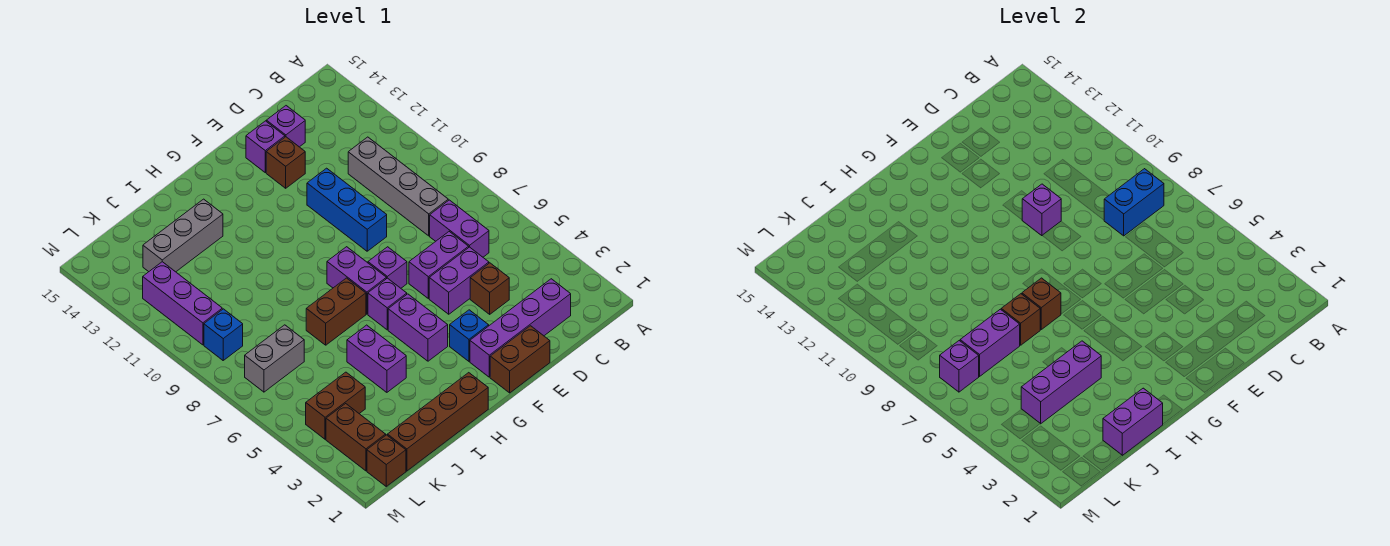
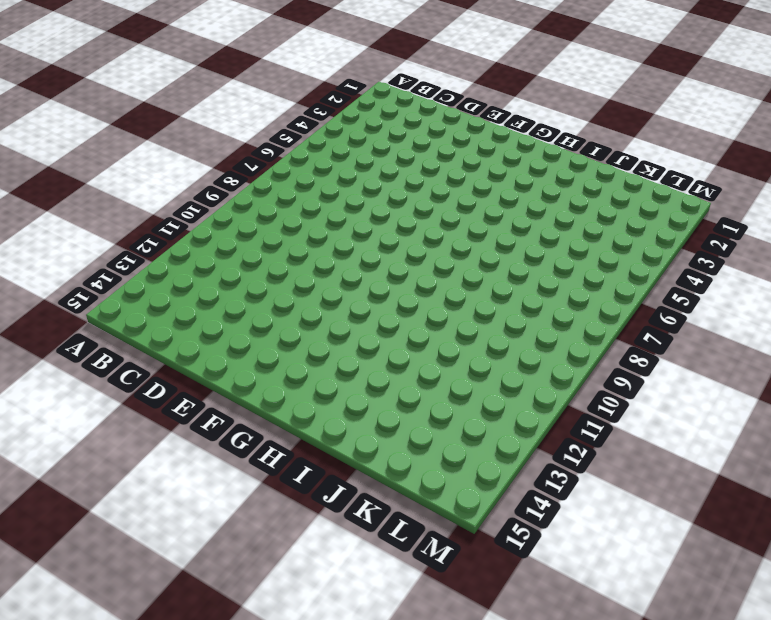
none -> purple 1x4 brick [470,279,571,377]
none -> purple 1x2 brick [430,200,489,257]
none -> grey 1x4 brick [348,137,448,236]
none -> brown 1x1 brick [470,263,509,314]

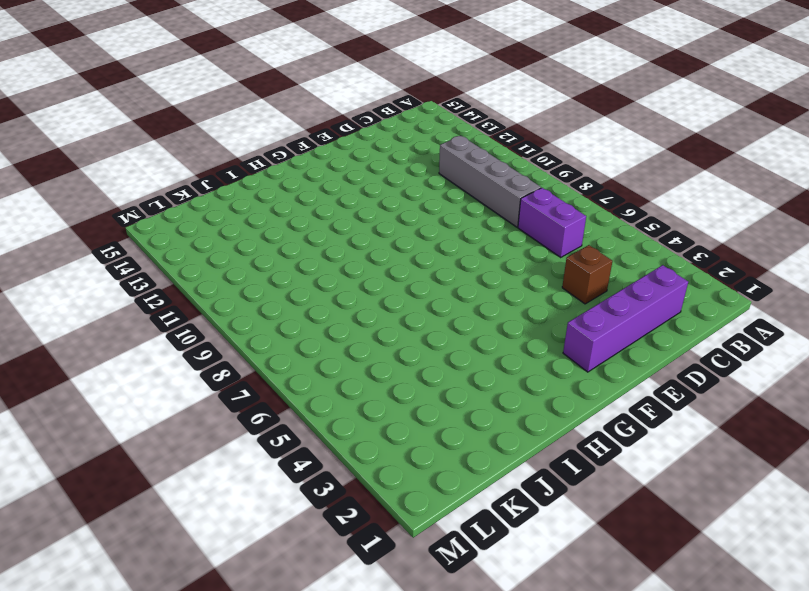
none -> purple 1x2 brick [429,247,489,314]
none -> purple 1x2 brick [409,232,469,299]
none -> purple 1x1 brick [266,106,305,147]
none -> brown 1x2 brick [490,326,550,393]

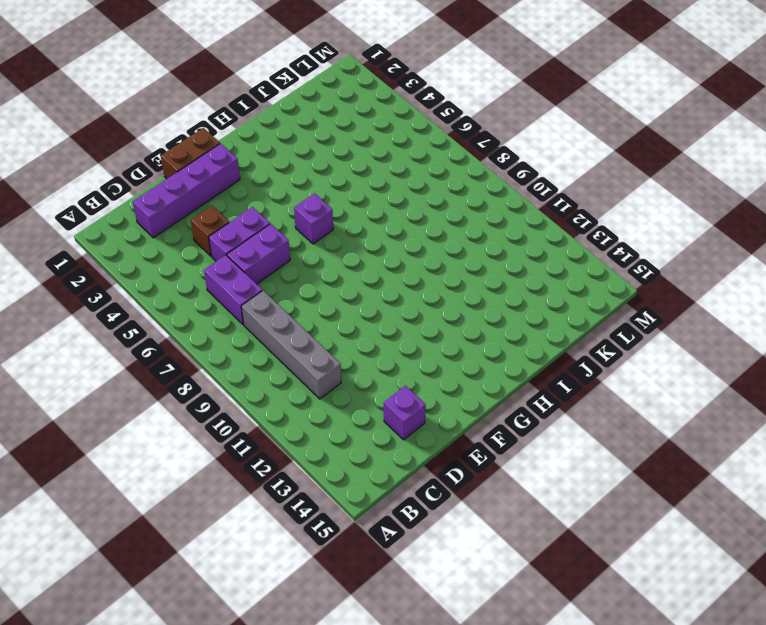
none -> blue 1x3 brick [307,168,387,251]
none -> brown 1x1 brick [266,137,305,188]
none -> purple 1x1 brick [246,121,285,172]
none -> blue 1x1 brick [450,310,489,361]

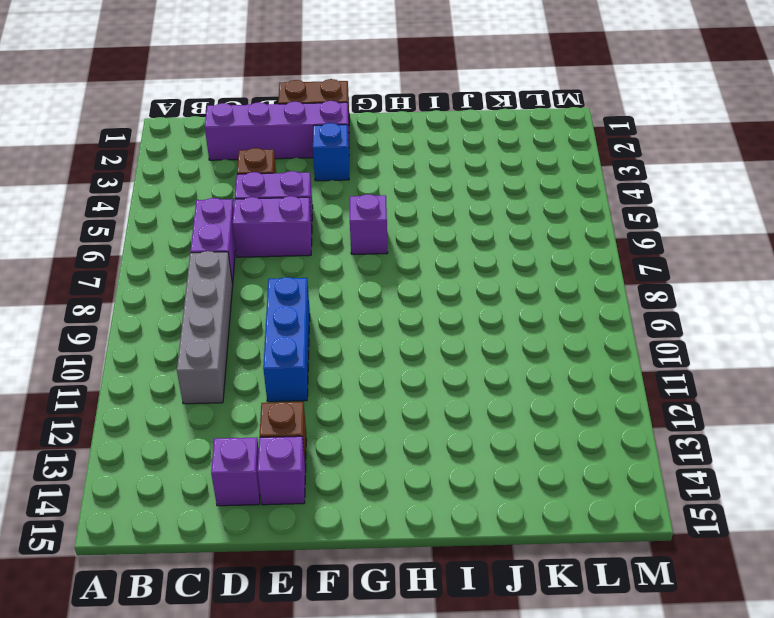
none -> purple 1x1 brick [368,247,407,288]
none -> purple 1x2 brick [388,294,448,361]
none -> purple 1x2 brick [327,247,386,314]
none -> brown 1x4 brick [387,373,488,471]

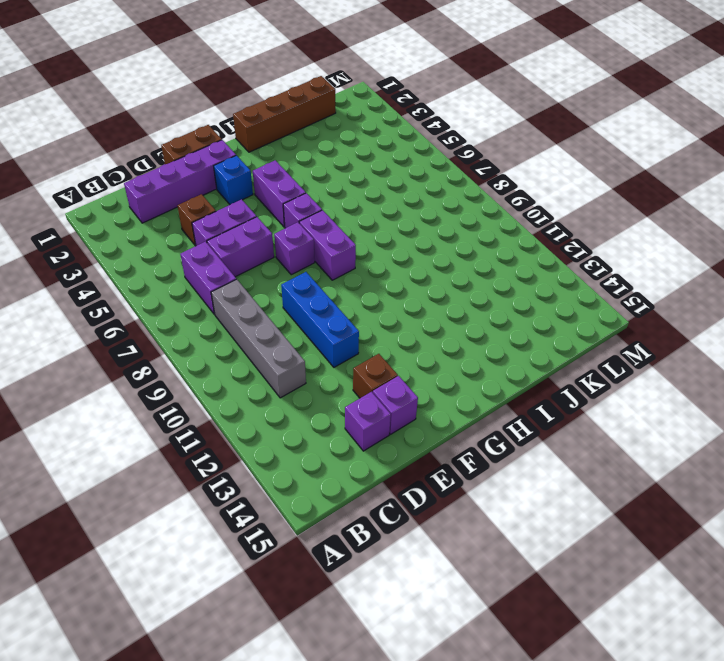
none -> brown 1x2 brick [306,278,366,345]
none -> purple 1x2 brick [347,325,406,392]
none -> grey 1x3 brick [143,199,223,272]
none -> brown 1x2 brick [306,372,365,439]

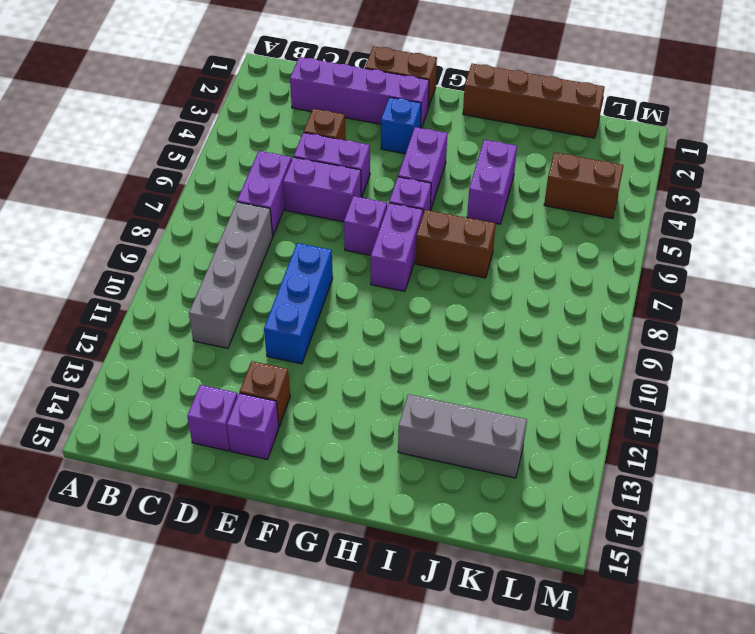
none -> grey 1x2 brick [245,325,304,392]
none -> brown 1x1 brick [367,435,406,486]
none -> brown 1x2 brick [326,404,386,471]
none -> blue 1x1 brick [204,309,243,360]

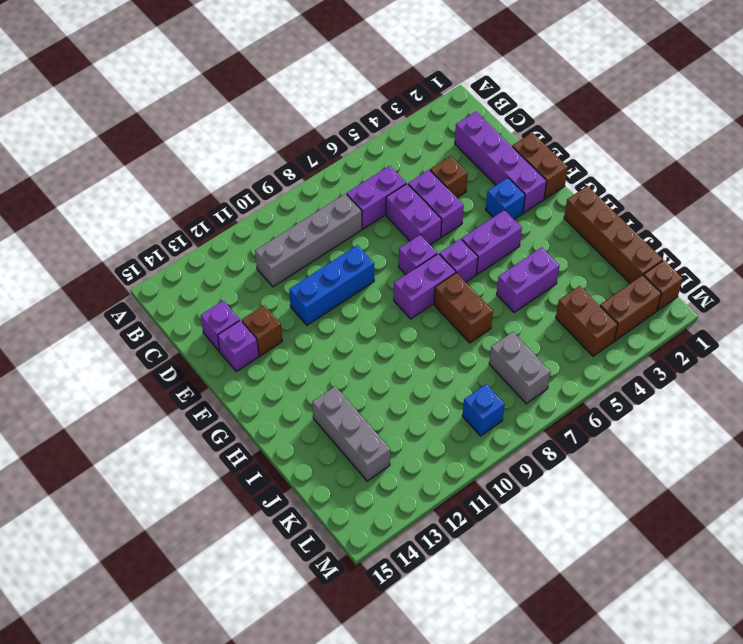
none -> purple 1x3 brick [143,262,222,345]
none -> blue 1x2 brick [1104,169,1164,236]
none -> purple 1x1 brick [1022,184,1061,236]
none -> brown 1x1 brick [1022,278,1061,329]

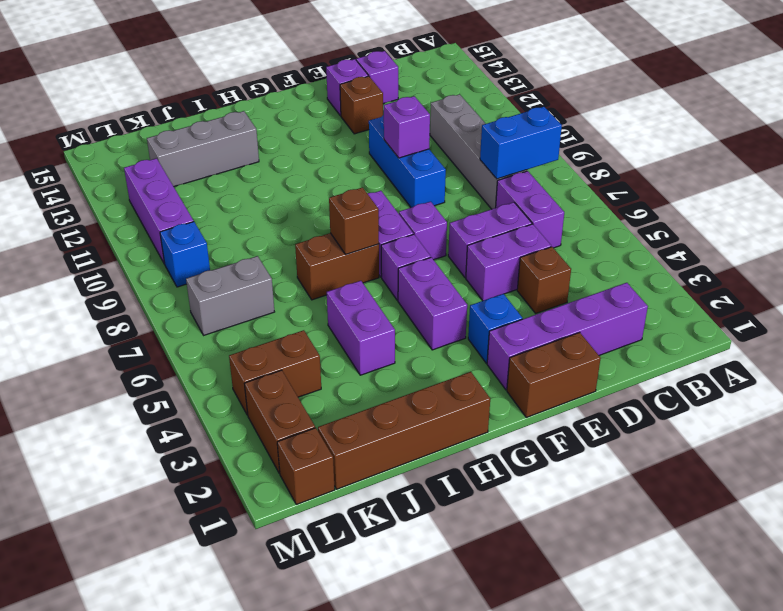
none -> purple 1x2 brick [1103,388,1163,455]
none -> purple 1x3 brick [1021,341,1101,424]
none -> brown 1x1 brick [1001,294,1040,345]
none -> purple 1x2 brick [960,309,1020,377]

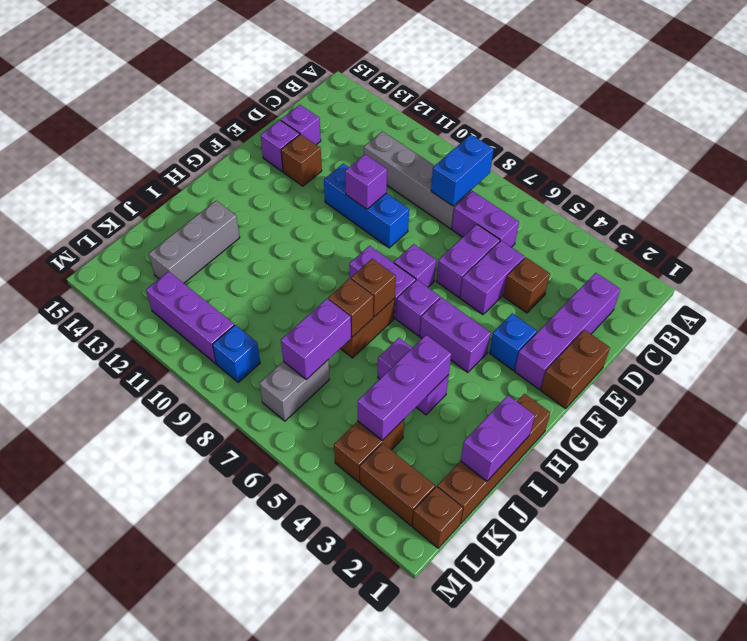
none -> purple 1x1 brick [940,341,979,392]

